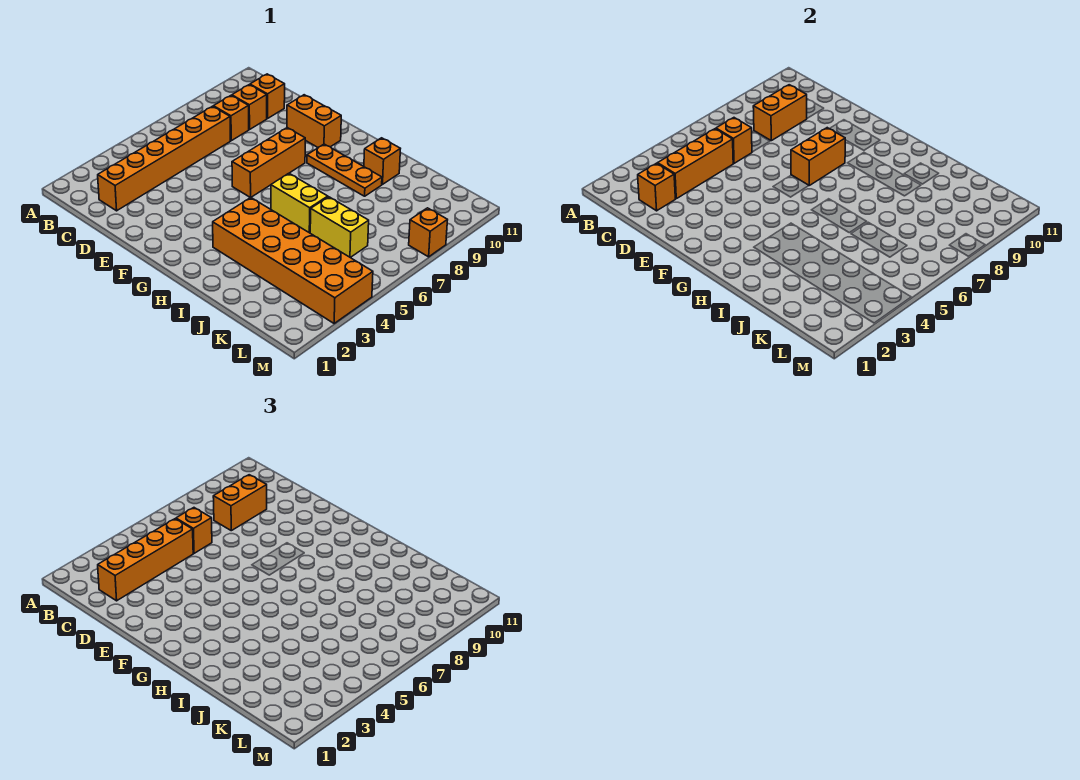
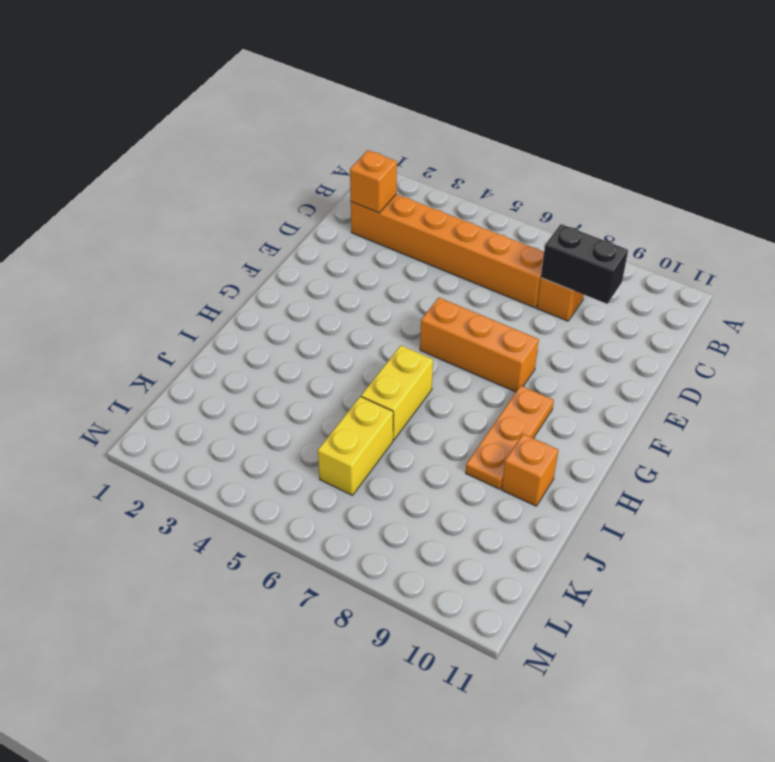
black 1x2 brick [541,224,628,304] -> orange 1x2 brick [753,85,807,141]
none -> orange 1x1 brick [232,85,267,129]
none -> orange 1x1 brick [250,74,285,119]
none -> orange 1x2 brick [287,95,341,148]

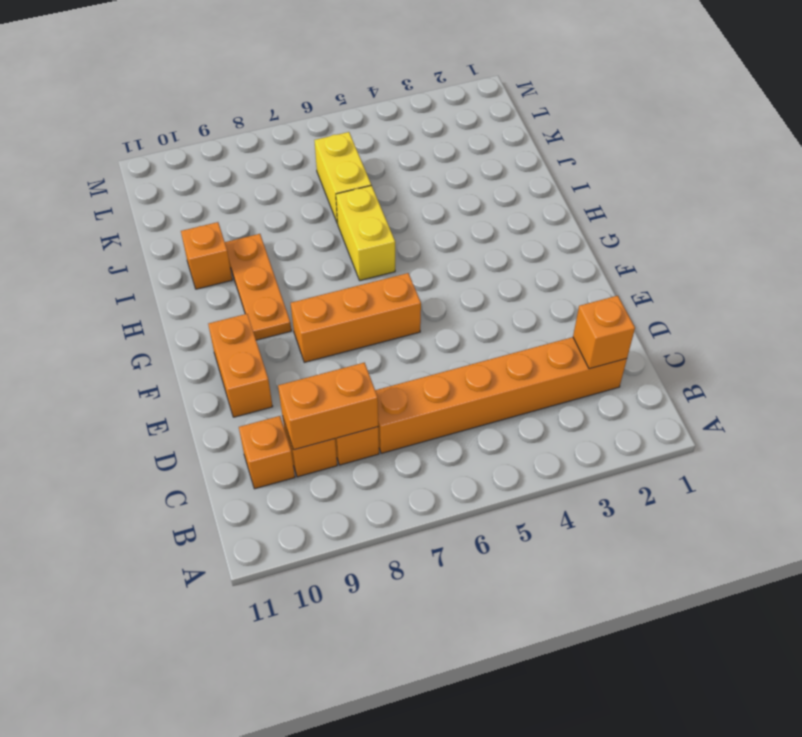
none -> orange 2x6 brick [213,197,373,323]
none -> orange 1x1 brick [409,208,447,257]
none -> orange 1x3 brick [658,129,733,199]

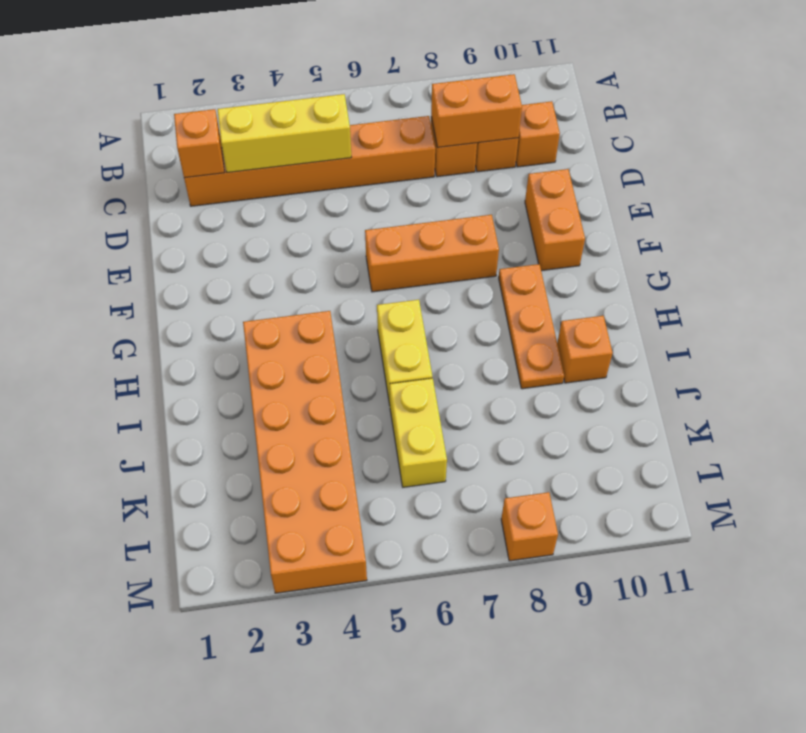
yellow 1x3 brick [218,94,351,173] -> orange 1x3 brick [658,129,733,199]
none -> orange 1x1 brick [716,118,752,163]
none -> orange 1x2 brick [791,128,845,185]
none -> orange 1x4 brick [98,519,193,601]

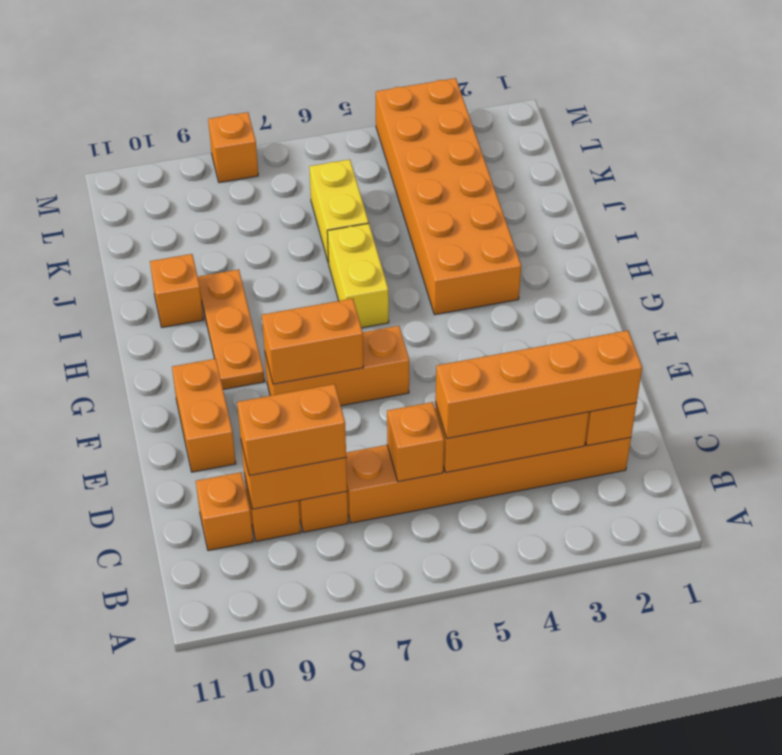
none -> orange 1x1 brick [176,508,212,553]

